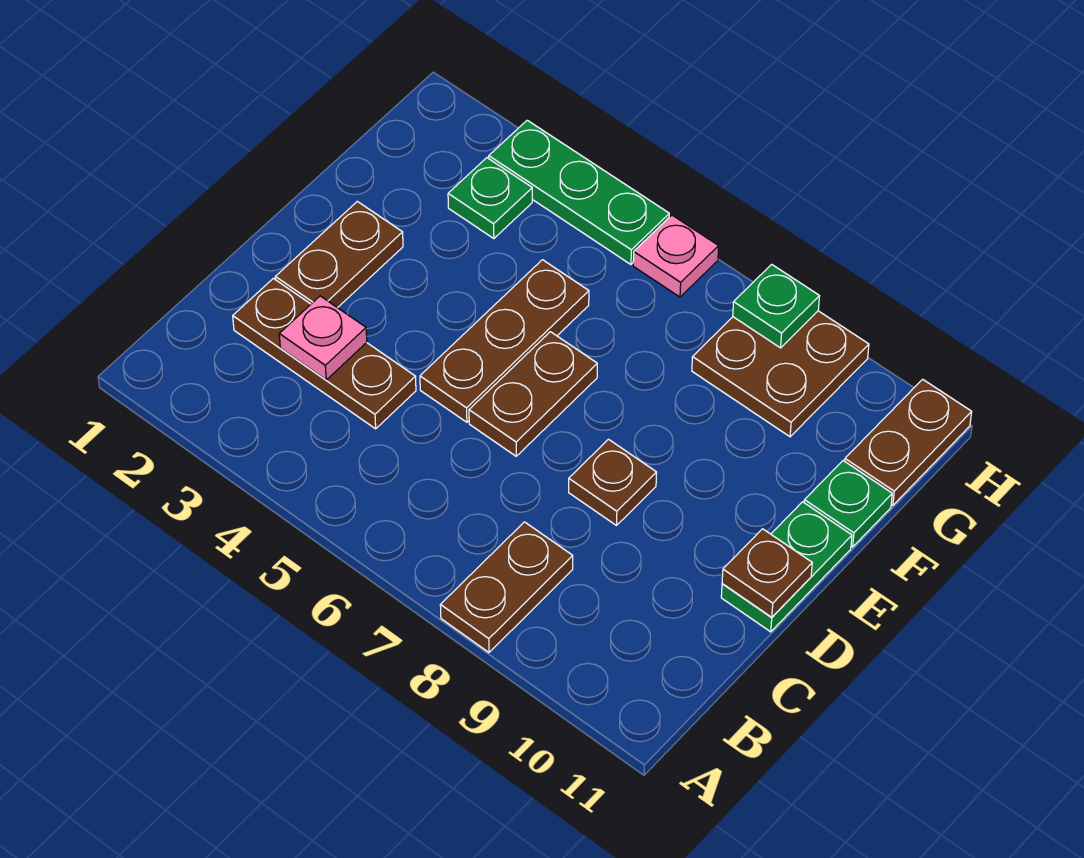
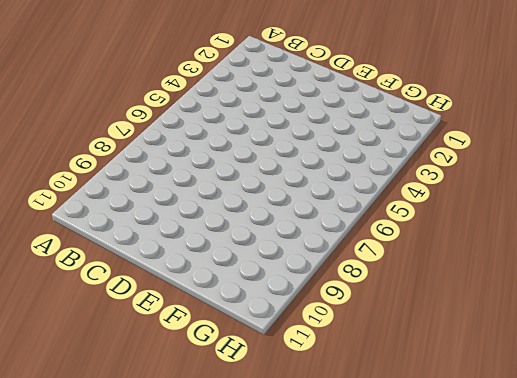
none -> brown 1x2 plate [440,522,573,652]
none -> brown 1x3 plate [233,278,416,429]
none -> brown 1x2 plate [275,201,403,308]

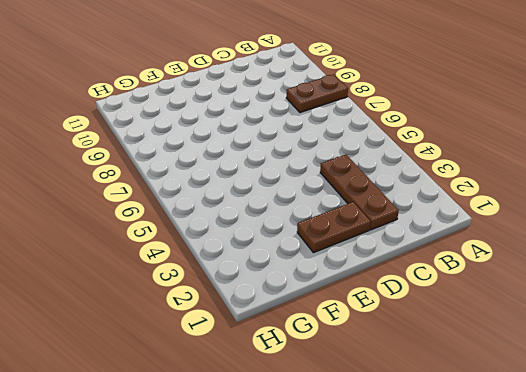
none -> brown 1x3 plate [420,260,589,422]
none -> brown 1x2 plate [469,332,597,456]
none -> brown 1x1 plate [569,439,657,525]

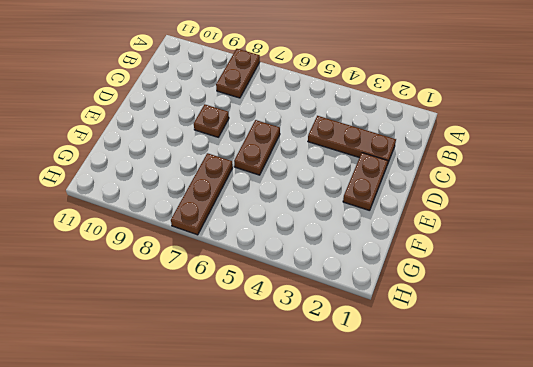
brown 1x3 plate [171,153,233,235] -> brown 1x3 plate moved to [420,260,589,422]
none -> green 1x2 plate [721,502,852,632]
none -> green 1x1 plate [804,461,892,547]
none -> green 1x1 plate [448,158,532,239]

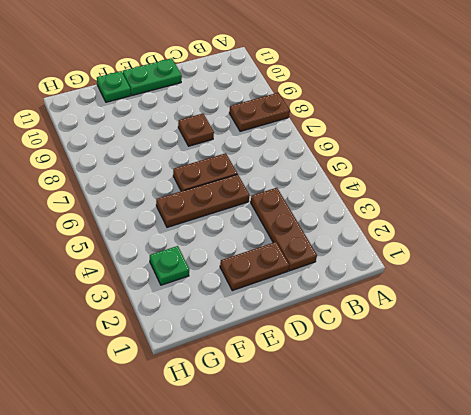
none -> brown 2x2 plate [692,311,869,437]
none -> brown 1x2 plate [845,379,972,506]
none -> green 1x3 plate [489,120,669,264]

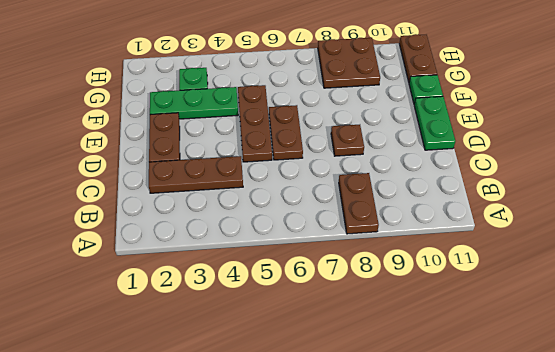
green 1x3 plate [150,87,238,119] -> green 1x3 plate moved to [489,120,669,264]
none -> pink 1x1 plate [633,215,719,297]
none -> pink 1x1 plate [279,296,367,380]
none -> brown 1x1 plate [722,529,812,617]

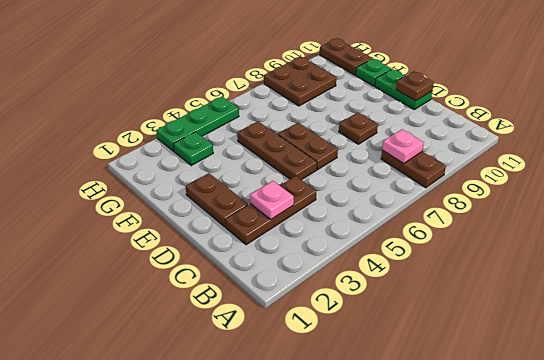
pink 1x1 plate [382,129,424,164] -> pink 1x1 plate moved to [633,215,719,297]
none -> green 1x1 plate [733,264,819,348]

